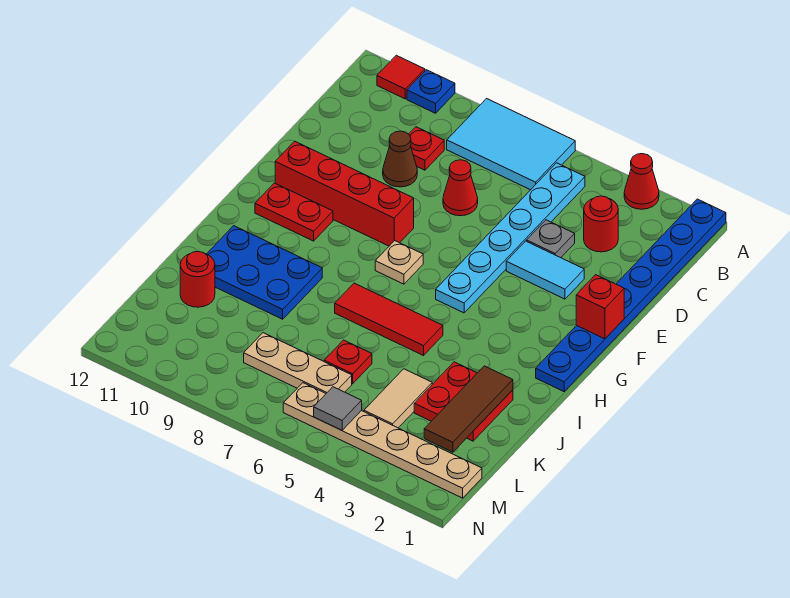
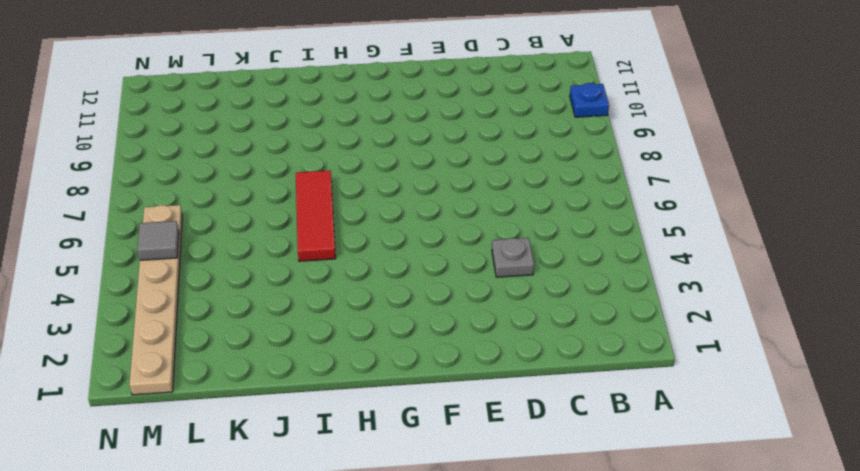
none -> blue 1x8 plate [536,199,726,392]
none -> red 1x1 cone [624,154,659,209]
none -> cyan 2x3 tile [447,99,575,190]

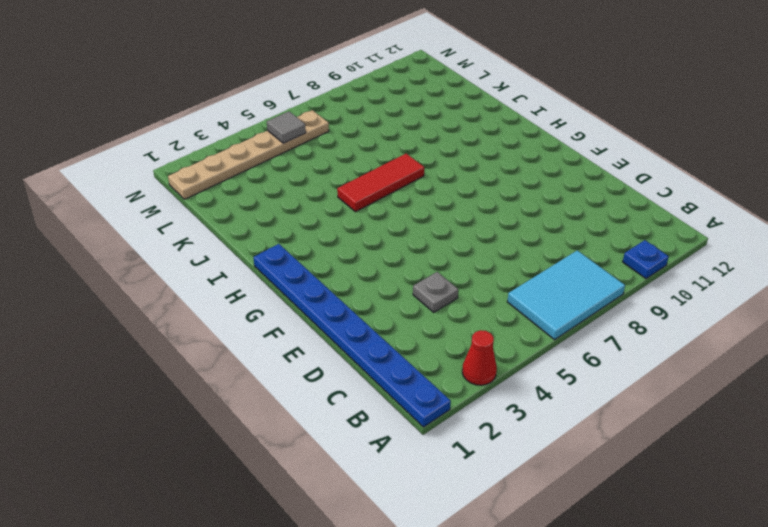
none -> red 1x1 tile [377,55,425,99]
none -> cyan 1x6 plate [436,163,585,313]
none -> red 1x1 round brick [584,196,618,252]

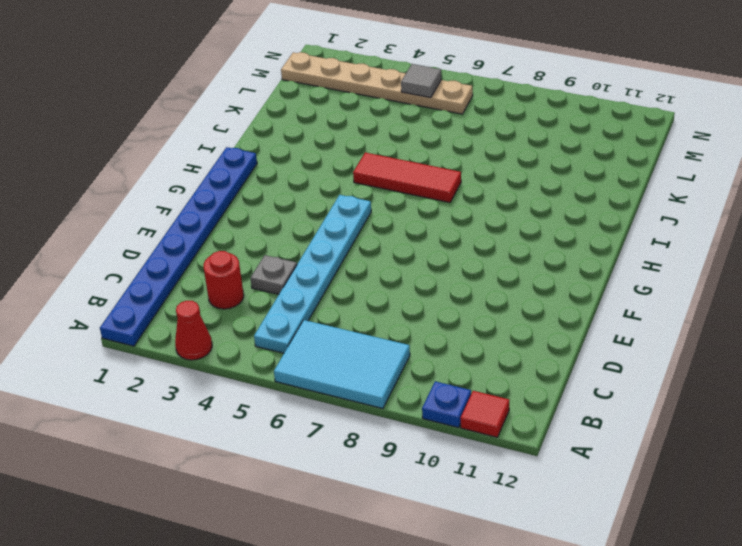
none -> red 1x1 plate [409,127,444,170]
none -> red 1x1 cone [443,160,478,216]
none -> brown 1x1 cone [383,131,417,187]

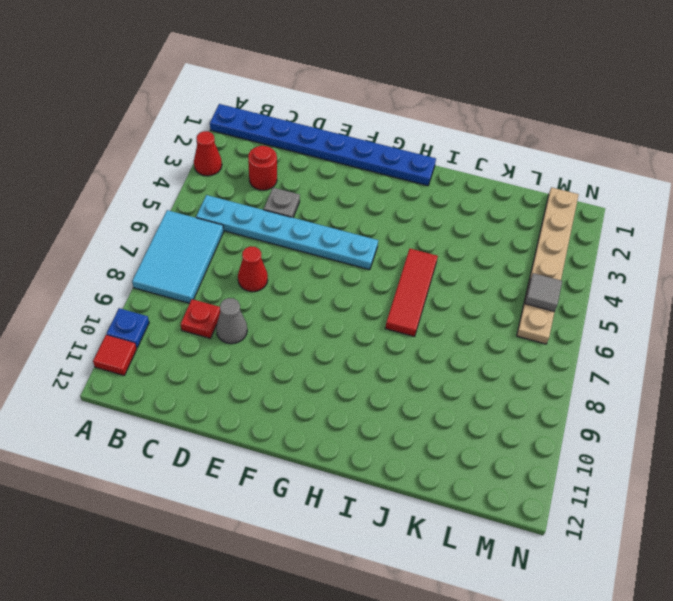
grey 1x1 cone [216,298,247,344] -> brown 1x1 cone [383,131,417,187]
none -> cyan 1x2 tile [506,241,584,299]
none -> red 1x4 brick [275,141,414,246]
none -> tan 1x1 plate [375,241,423,284]

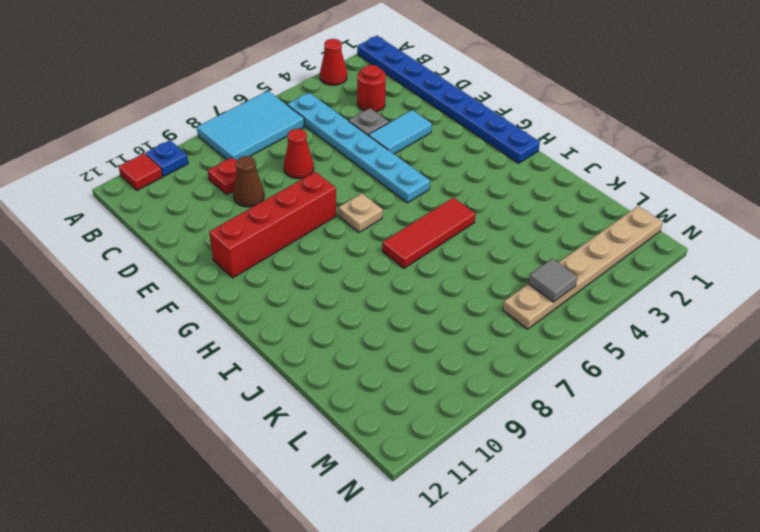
none -> red 1x2 plate [255,183,333,241]
none -> blue 2x3 plate [207,226,322,319]
none -> red 2x2 plate [414,362,513,441]

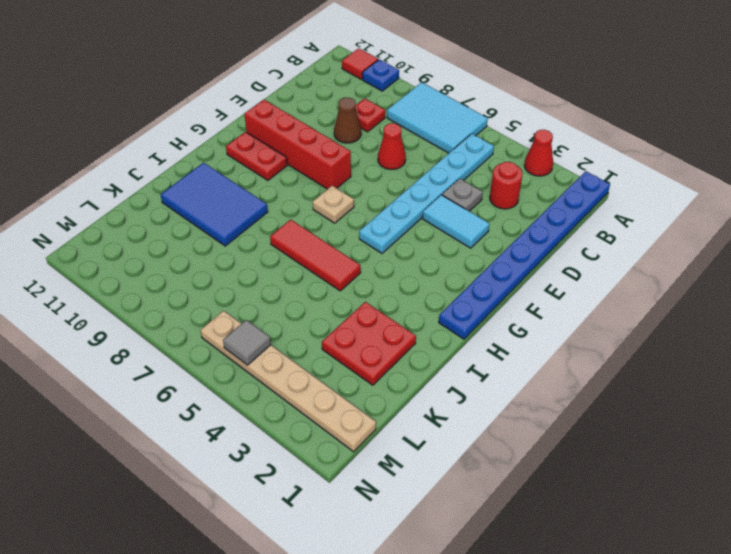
blue 2x3 tile [161,163,268,246] -> blue 2x3 plate [207,226,322,319]
none -> tan 1x2 tile [364,369,432,428]
none -> red 1x1 plate [324,340,372,384]
none -> red 1x1 round brick [180,251,215,307]

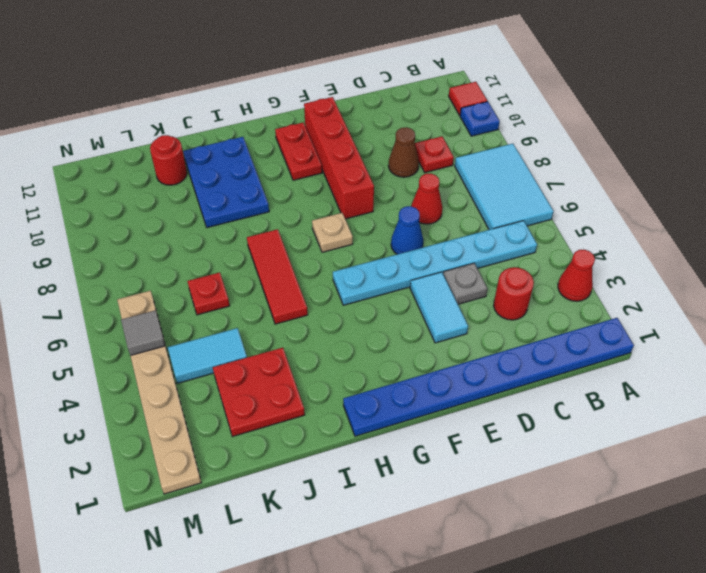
blue 1x1 cone [391,206,424,254] -> none
cyan 1x2 tile [168,328,247,383] -> tan 1x2 tile [364,369,432,428]
none -> tan 1x3 plate [244,333,352,393]
none -> red 1x1 brick [576,275,624,339]
none -> brown 1x3 tile [424,366,513,452]

